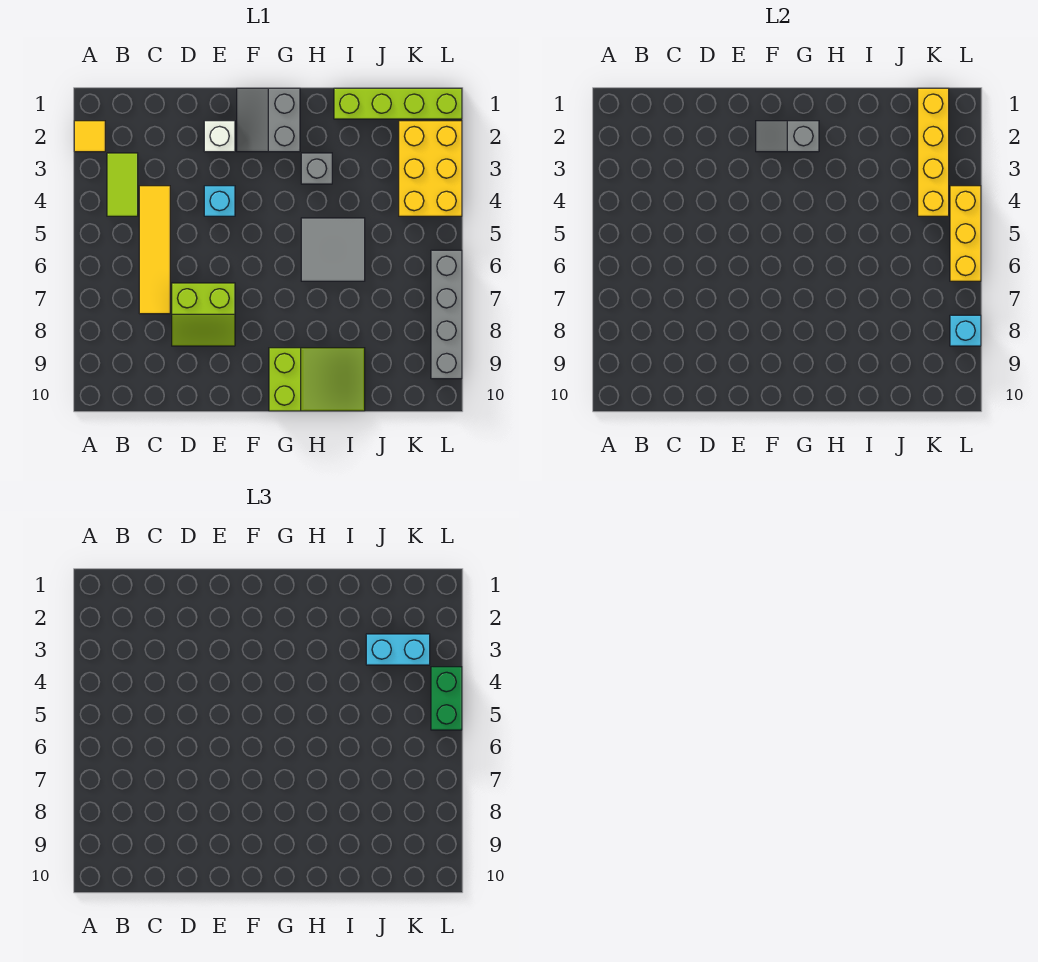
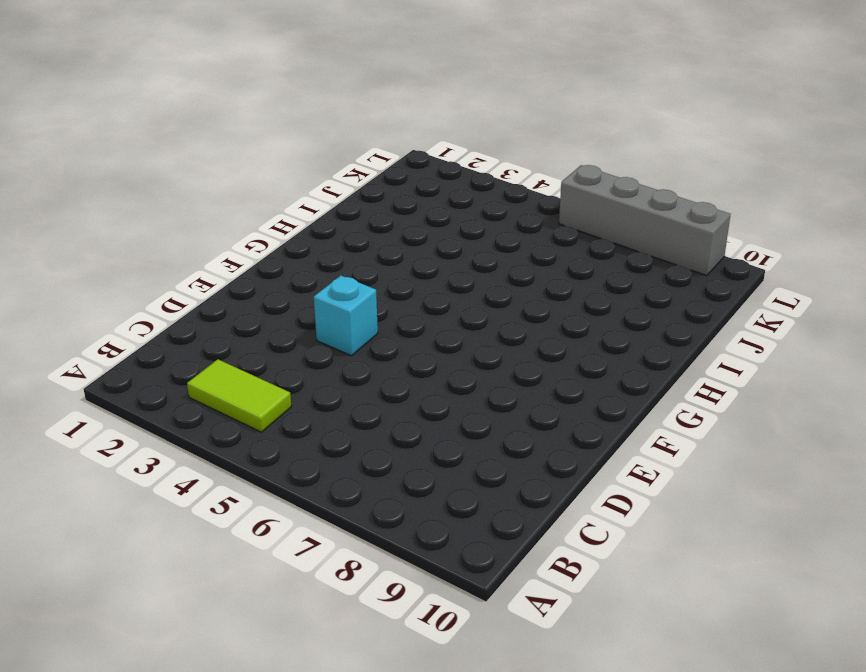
none -> yellow 1x1 tile [74,121,105,152]
none -> yellow 1x4 tile [139,186,170,314]
none -> lime 2x2 slope [172,283,235,346]

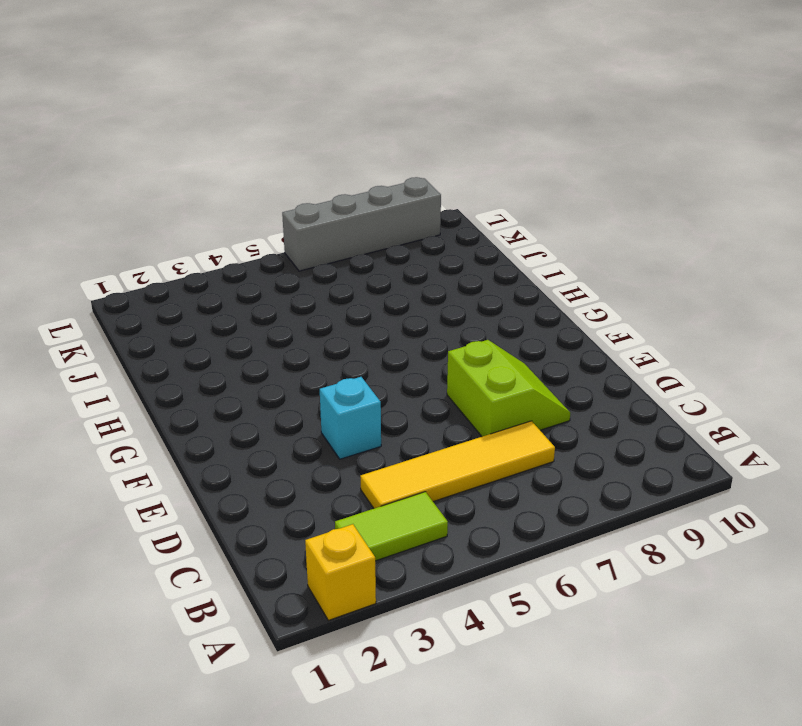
yellow 1x1 brick [305,524,376,620] -> yellow 1x1 tile [74,121,105,152]
none -> white 1x1 brick [204,121,235,152]
none -> grey 2x2 slope [237,88,300,152]
none -> lime 2x3 slope [269,348,365,411]

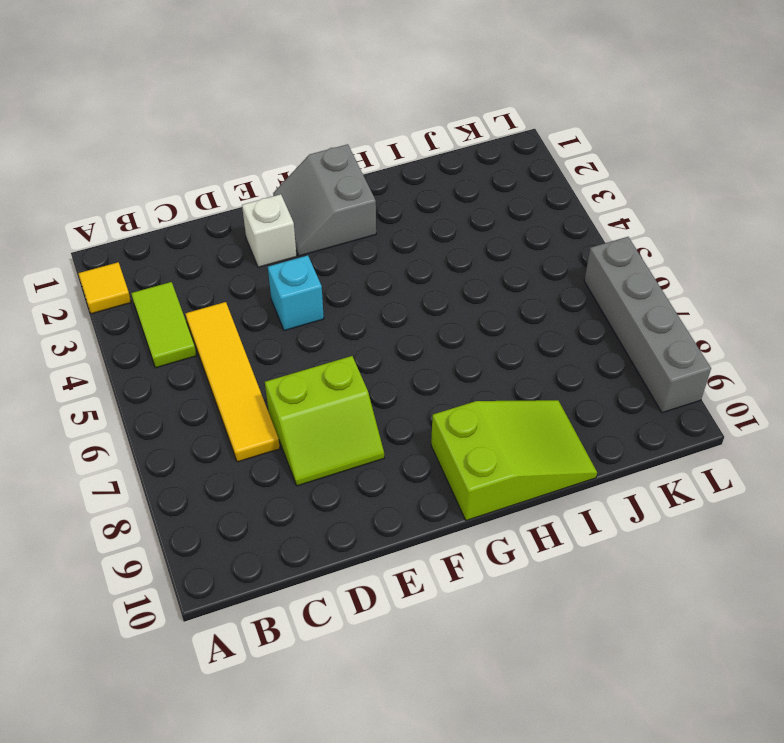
none -> grey 1x1 brick [301,153,332,184]
none -> grey 2x2 tile [301,218,365,281]
none -> lime 1x4 brick [334,88,462,119]

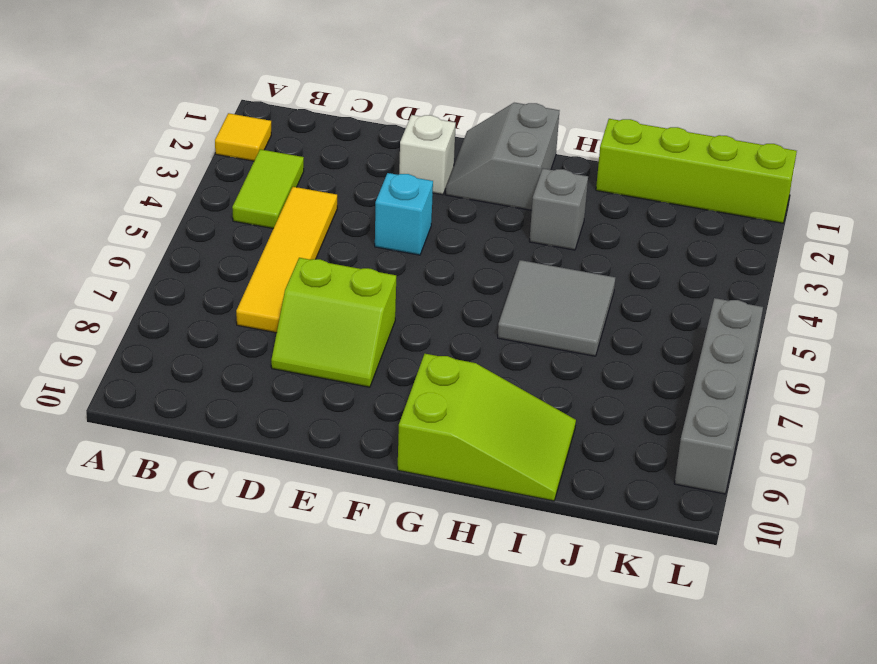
none -> yellow 2x3 brick [399,121,462,216]
none -> grey 1x2 slope [756,121,819,152]
none -> yellow 1x4 brick [918,88,949,216]

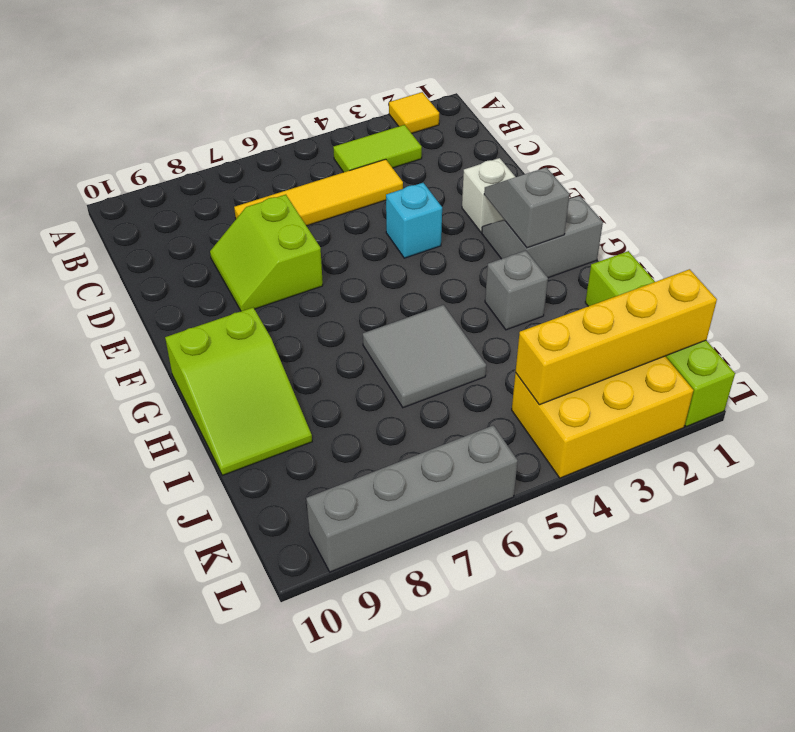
none -> yellow 1x3 brick [950,186,981,281]
none -> cyan 1x1 brick [950,315,981,346]
none -> cyan 1x2 brick [366,634,430,665]

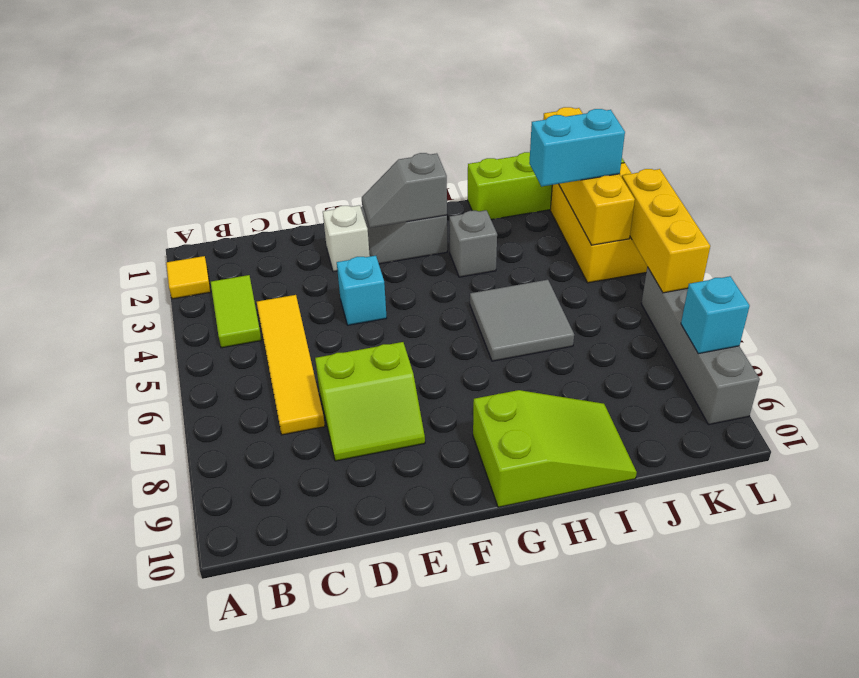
none -> green 1x2 brick [431,667,462,730]

